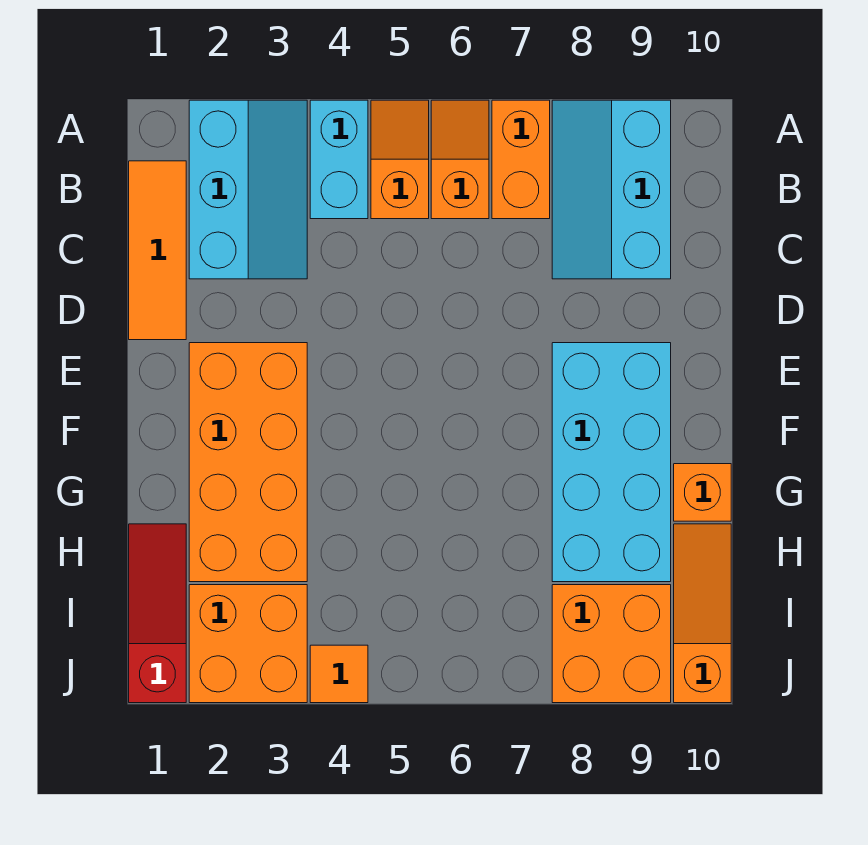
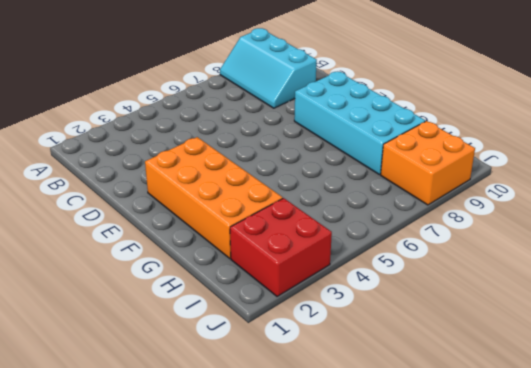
red 2x2 brick [230,198,332,297] -> orange 2x2 brick [189,585,307,703]
none -> cyan 2x3 slope [189,100,307,279]
none -> cyan 1x2 brick [310,100,368,219]
none -> orange 1x2 slope [371,100,429,219]

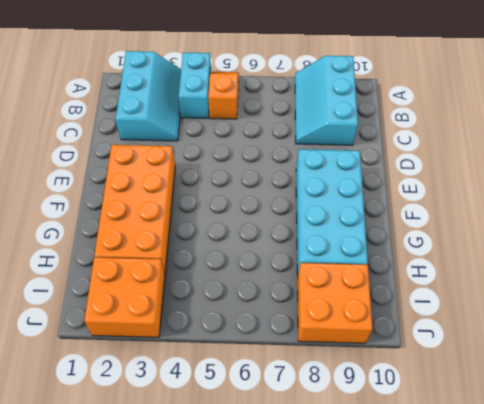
none -> orange 1x2 slope [431,100,489,219]
none -> orange 1x2 brick [492,100,550,219]
none -> orange 1x3 tile [129,161,186,340]

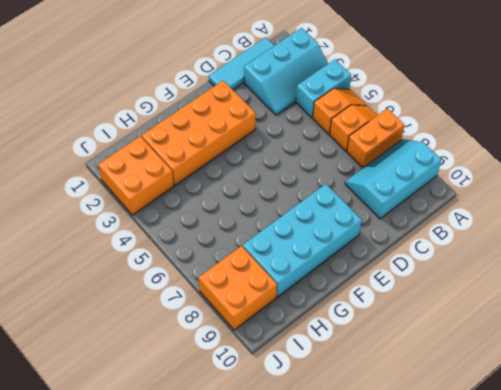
cyan 1x3 tile [209,37,274,90] -> orange 1x3 tile [129,161,186,340]
none -> orange 1x1 brick [674,464,731,521]
none -> red 1x3 slope [129,524,186,703]
none -> orange 1x3 slope [674,524,731,703]

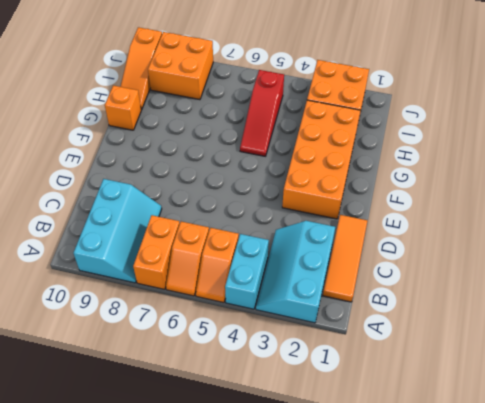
red 1x3 slope [240,70,284,156] -> red 1x3 slope moved to [129,524,186,703]
none -> cyan 2x4 brick [552,343,671,582]
none -> orange 1x1 tile [310,645,368,703]

